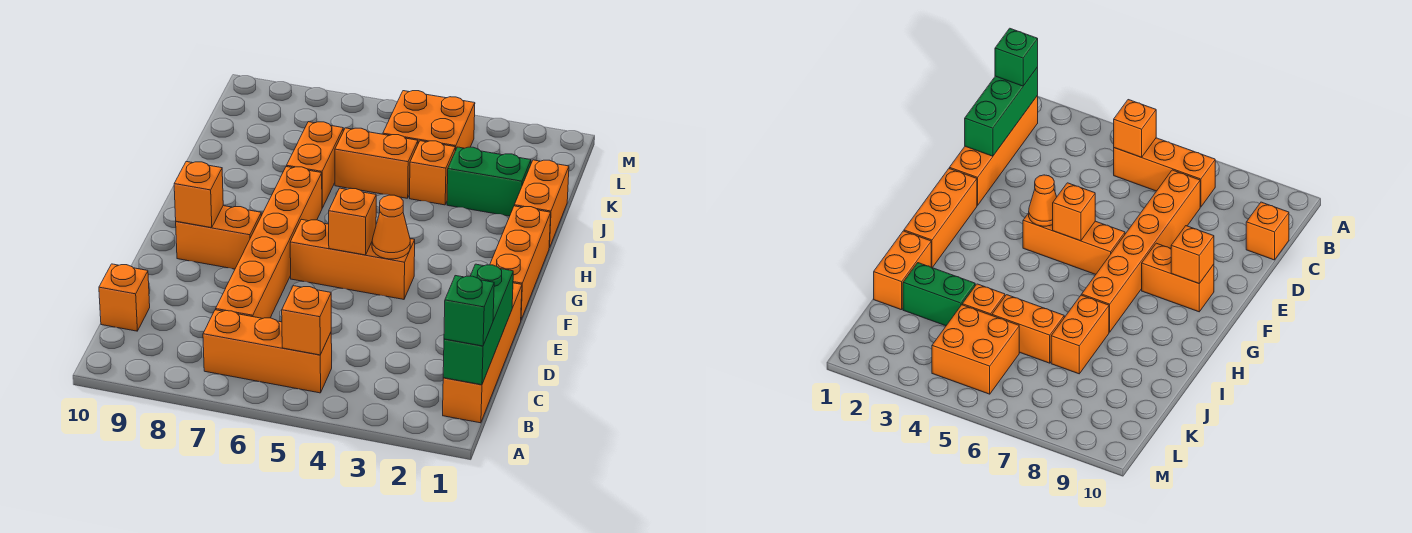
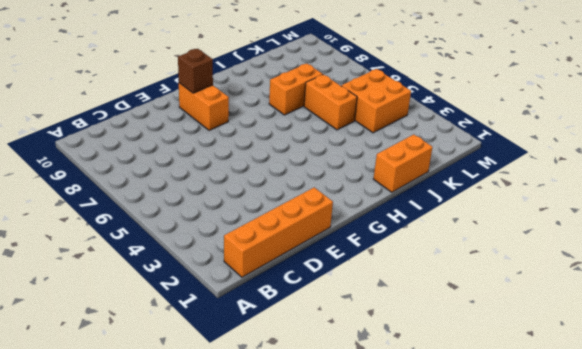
brown 1x1 brick [178,49,213,93] -> orange 1x1 brick [174,161,223,228]
none -> orange 1x3 brick [203,310,332,393]
none -> orange 1x6 brick [216,166,322,319]
none -> orange 1x1 brick [99,264,150,331]

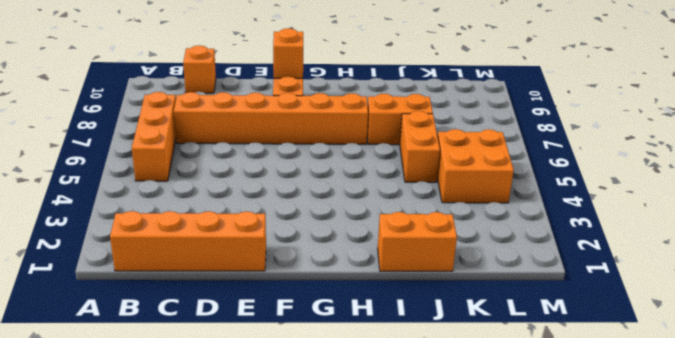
none -> orange 1x3 brick [490,206,551,320]
none -> orange 1x3 brick [290,219,415,299]
none -> green 1x2 brick [447,147,531,216]

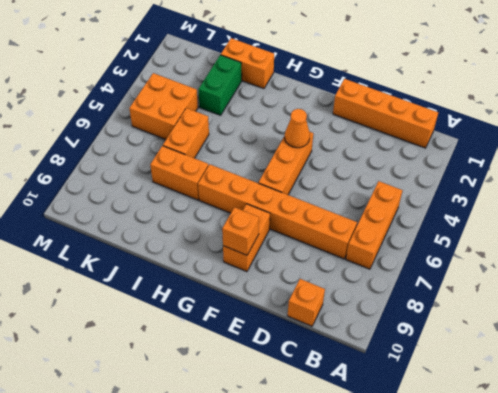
none -> orange 1x3 brick [490,206,551,320]
none -> orange 1x1 brick [410,141,455,205]
none -> green 1x3 brick [443,264,513,385]

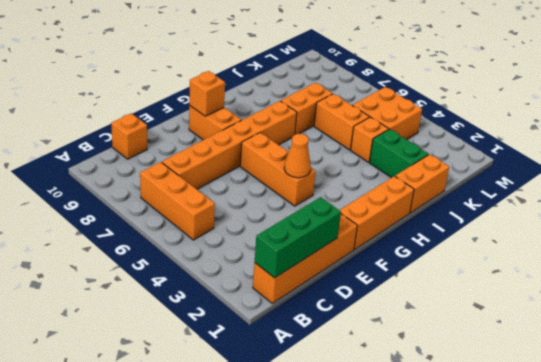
none -> orange 1x1 brick [282,286,331,355]
none -> orange 1x1 brick [329,188,376,255]
none -> green 1x1 brick [444,276,494,346]

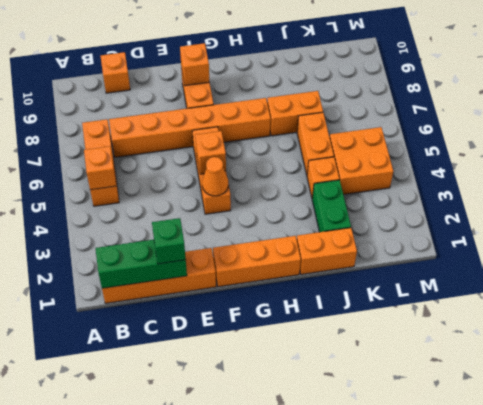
green 1x1 brick [152,218,186,264] -> green 1x1 brick moved to [444,276,494,346]

